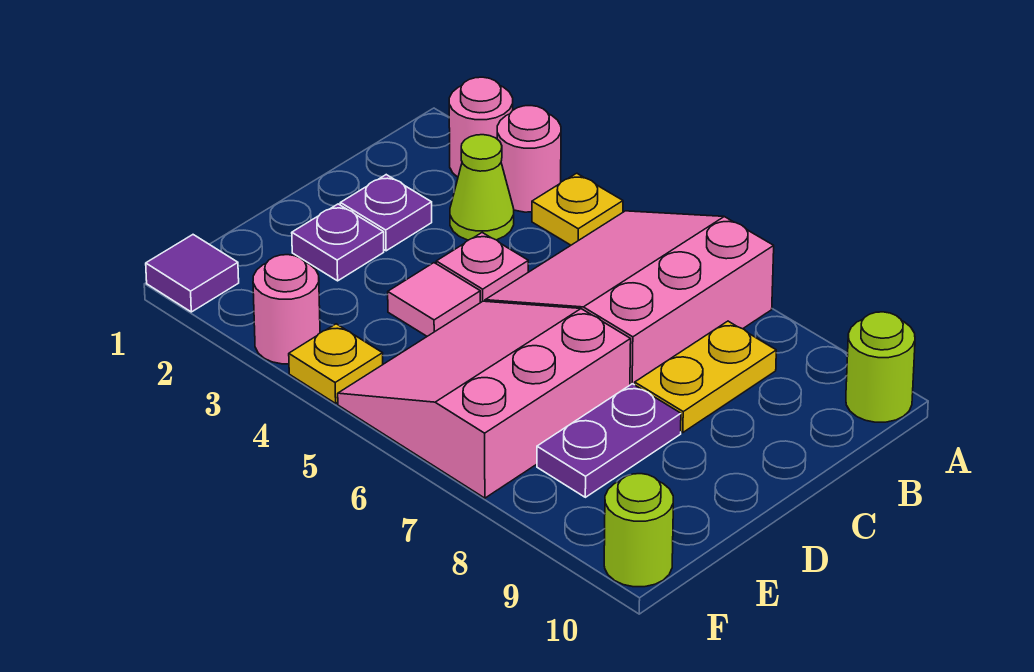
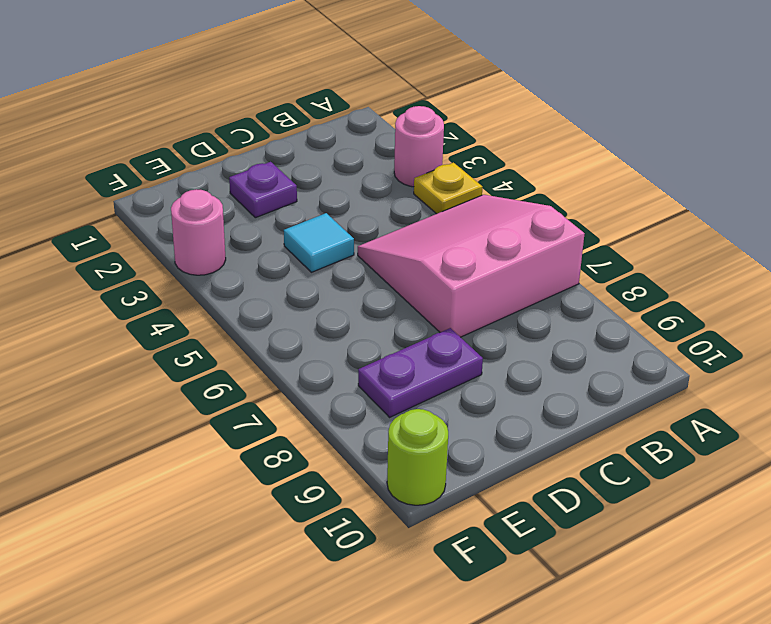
cyan 1x1 tile [284,213,354,272] -> pink 1x1 tile [388,263,480,336]
none -> pink 1x1 round brick [449,77,513,177]
none -> lime 1x1 round brick [846,312,915,422]
none -> lime 1x1 cone [450,135,514,240]

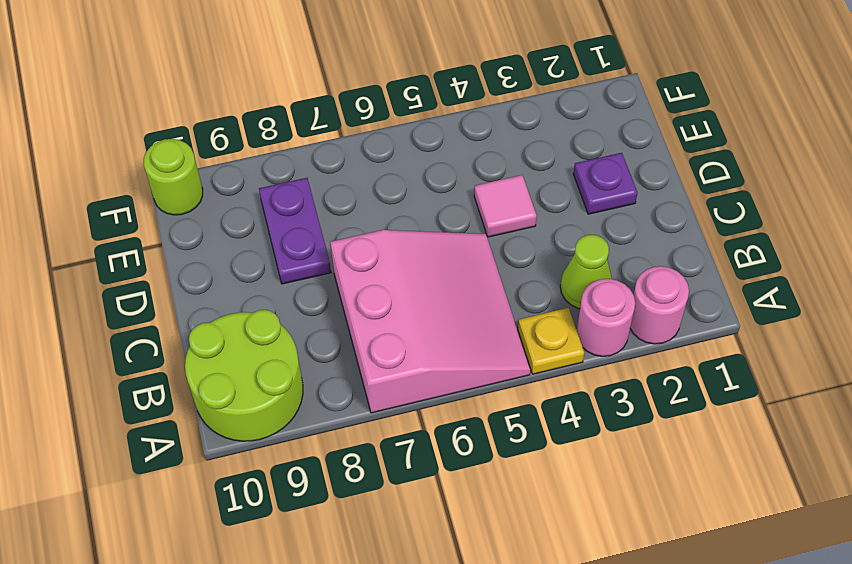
lime 2x2 round brick [185,310,303,441] -> lime 1x1 round brick [846,312,915,422]
none -> yellow 1x2 plate [635,321,776,433]
none -> purple 1x1 plate [340,175,432,251]
none -> pink 1x1 plate [436,233,528,303]

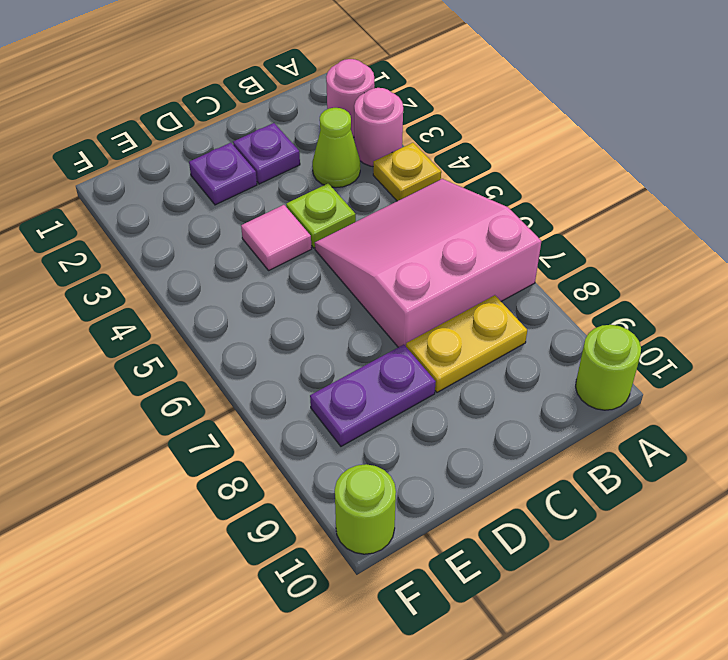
lime 1x1 plate [286,184,356,248] -> pink 1x1 plate [436,233,528,303]
none -> pink 3x3 slope [338,301,631,498]
none -> purple 1x1 tile [146,235,239,312]
none -> pink 1x1 round brick [253,255,320,364]

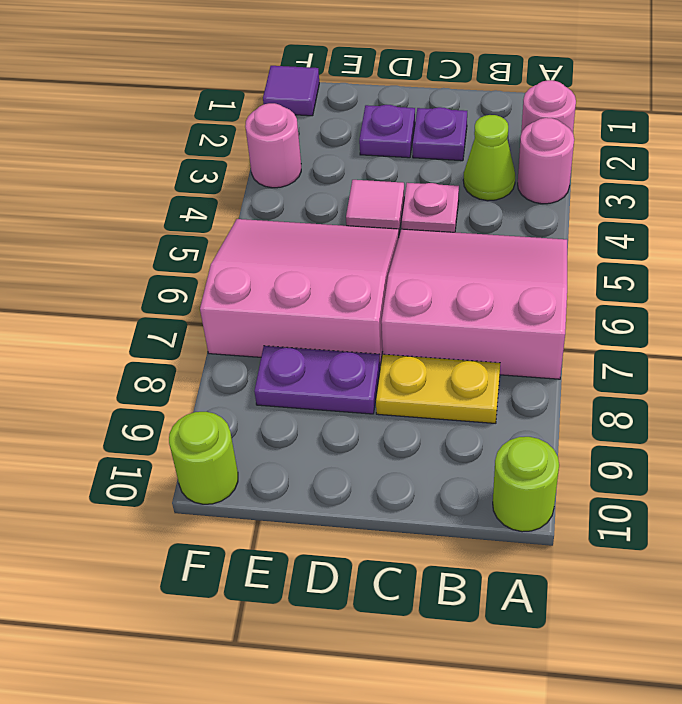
none -> yellow 1x1 plate [532,173,623,245]
none -> yellow 1x1 plate [289,324,383,403]

